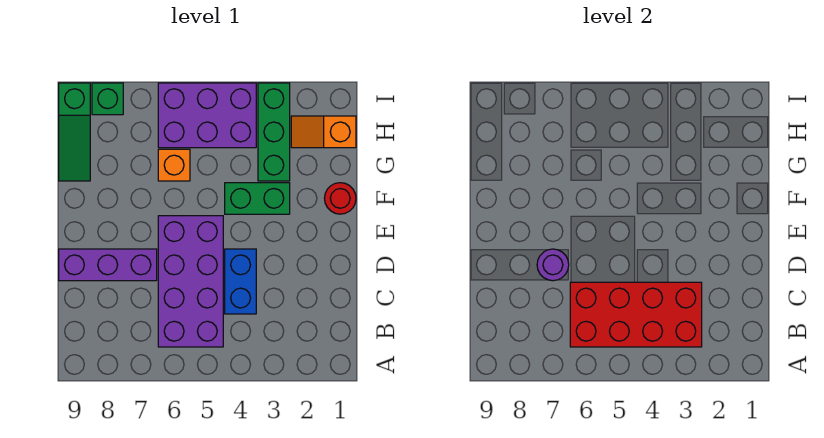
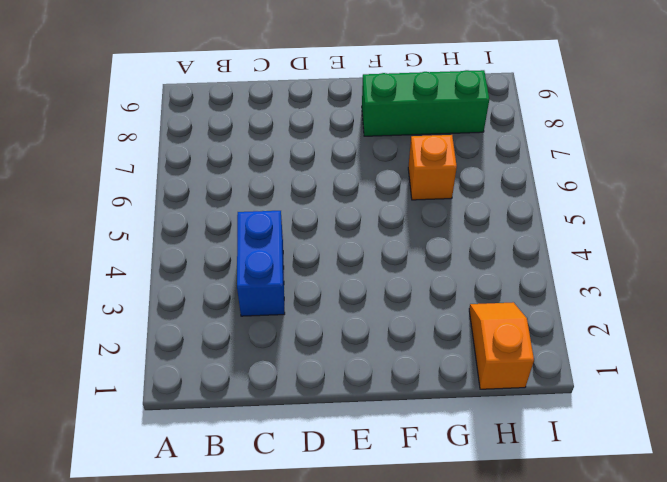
blue 1x2 brick [237,211,285,316] -> blue 1x2 brick turned to [225,249,256,314]
green 1x3 brick [362,70,489,136] -> green 1x3 brick moved to [258,83,290,181]
none -> purple 2x4 brick [158,216,223,347]
none -> purple 1x3 brick [59,249,157,281]
none -> red 1x1 round brick [324,183,356,214]

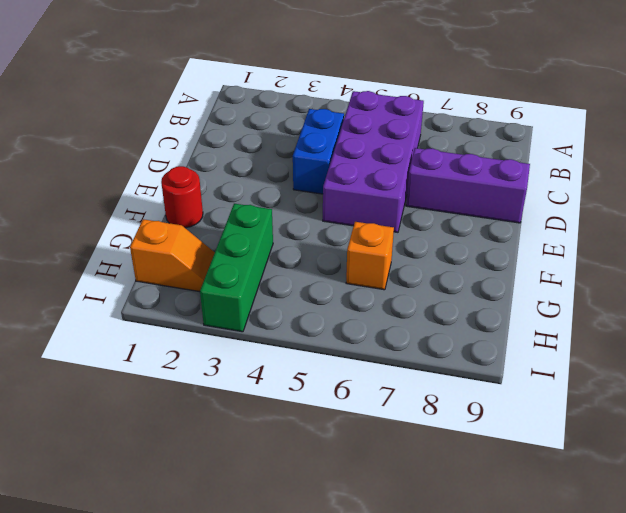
none -> green 1x2 brick [225,183,290,214]
none -> green 1x3 slope [59,83,90,181]
none -> purple 2x3 brick [158,83,256,148]

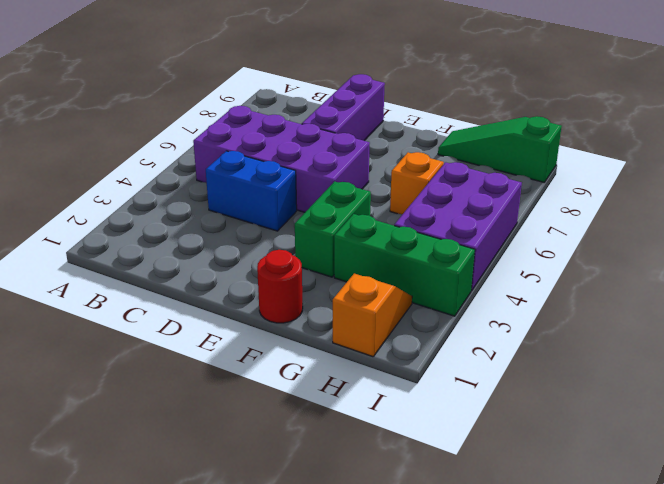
none -> green 1x1 brick [92,83,123,115]
none -> red 2x4 brick [570,282,702,347]
none -> purple 1x1 round brick [537,249,569,281]

